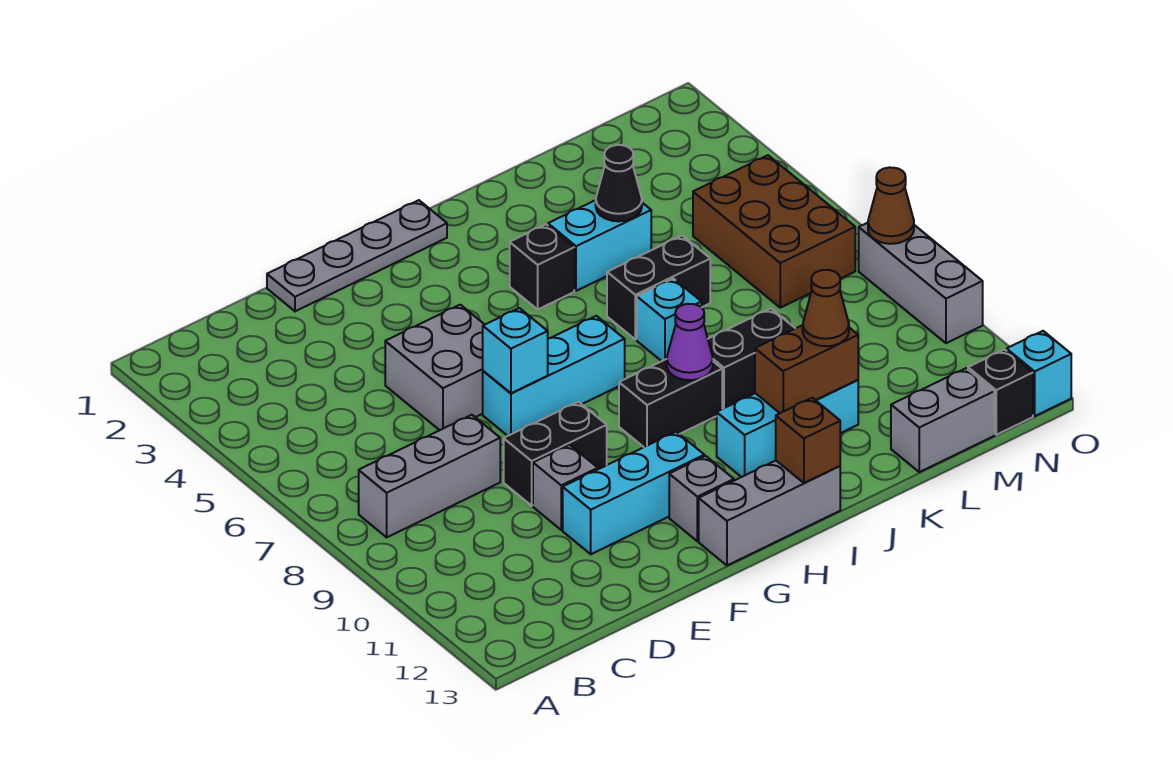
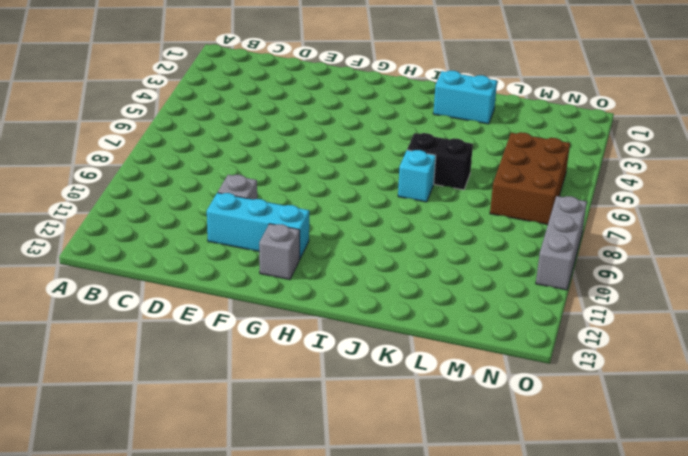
cyan 1x2 brick [433,71,497,124] -> cyan 1x2 brick moved to [548,200,651,291]
none -> grey 1x3 brick [359,415,500,537]
none -> grey 1x4 plate [267,200,447,311]
none -> grey 2x2 brick [385,305,485,430]

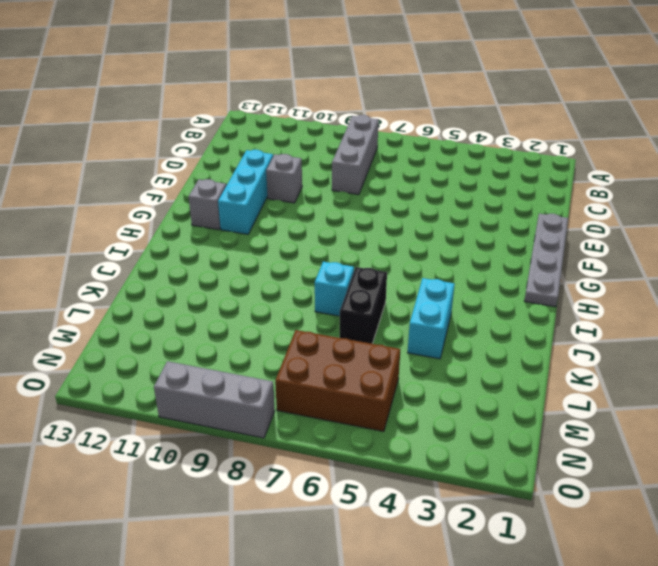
none -> grey 2x2 brick [385,305,485,430]
none -> black 1x2 brick [504,402,607,506]
none -> cyan 1x3 brick [483,316,625,436]

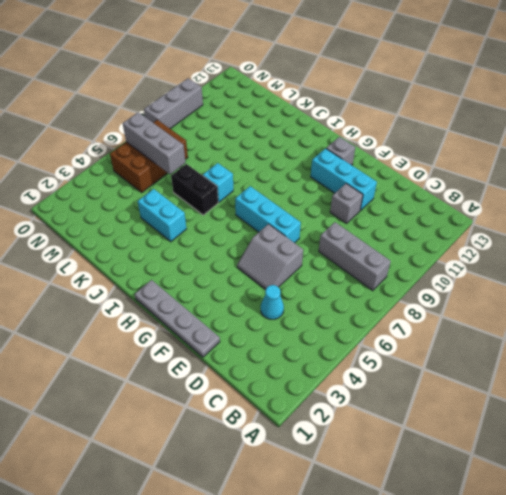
cyan 1x1 cone [261,285,284,319] -> none
grey 2x2 slope [237,224,303,290] -> grey 2x2 brick [385,305,485,430]
grey 1x3 brick [123,112,186,174] -> grey 1x3 brick moved to [699,461,840,565]
none -> black 1x2 brick [504,402,607,506]
none -> black 1x2 brick [619,359,722,447]
none -> black 1x1 brick [510,224,574,309]

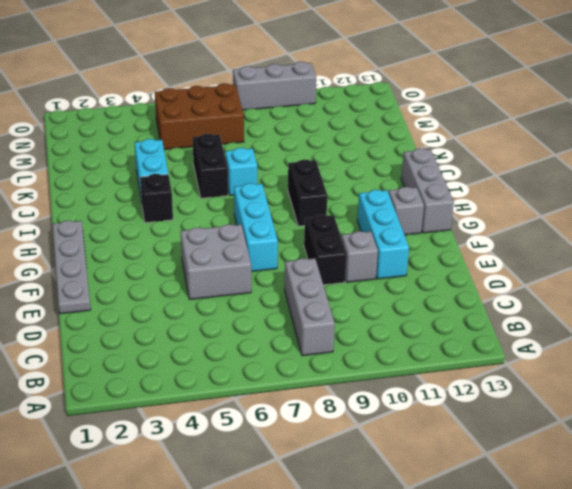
none -> cyan 1x3 brick [717,380,858,477]
none -> black 1x2 brick [708,308,795,409]
none -> grey 1x2 brick [891,368,994,472]

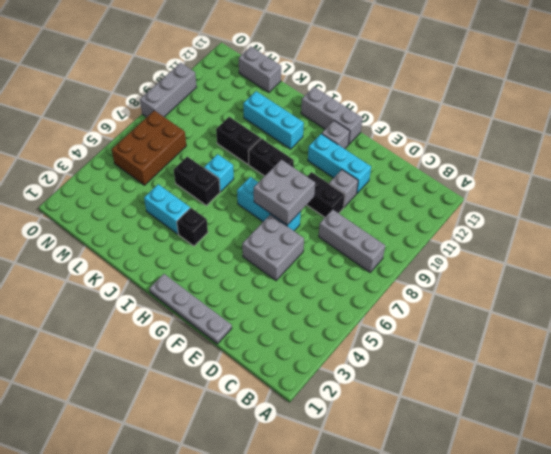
grey 2x2 brick [254,160,315,225] -> cyan 1x1 brick [483,308,548,393]
none -> black 1x1 brick [968,350,1033,435]
none -> cyan 1x1 brick [1007,331,1071,416]
none -> purple 1x1 cone [667,304,713,380]

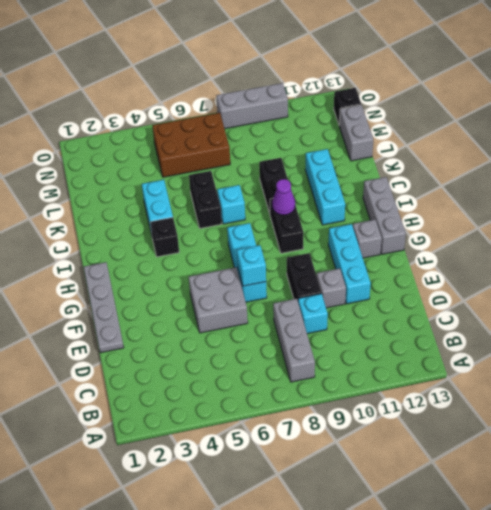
cyan 1x1 brick [298,294,328,334] -> cyan 1x1 brick moved to [1007,331,1071,416]
none -> brown 1x1 brick [776,398,840,483]
none -> brown 1x2 brick [755,325,858,413]
none -> black 1x1 cone [596,145,642,221]

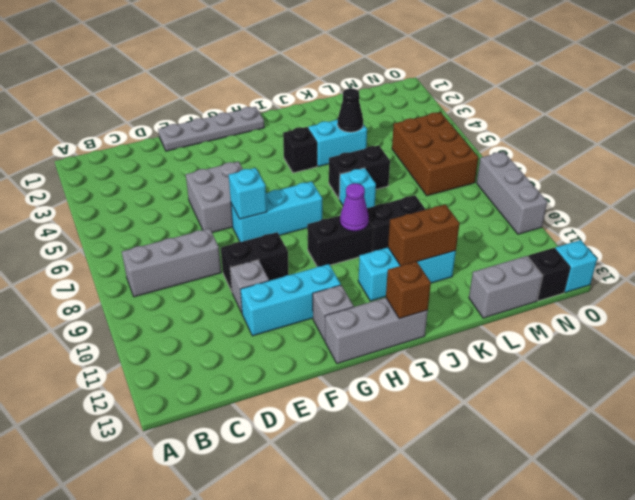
none -> brown 1x1 cone [868,167,914,244]
none -> brown 1x1 cone [803,270,849,346]

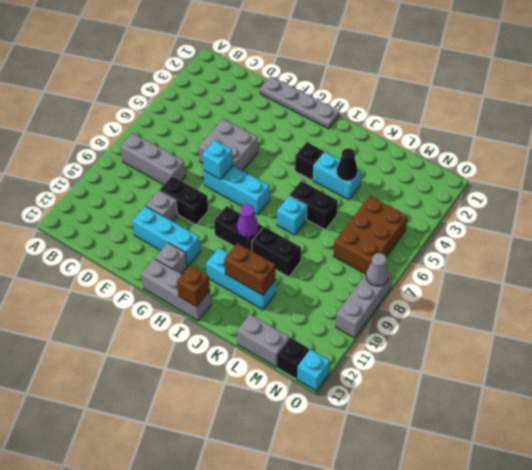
grey 1x1 cone [366,253,389,286] -> brown 1x1 cone [868,167,914,244]
none -> brown 1x1 cone [803,270,849,346]

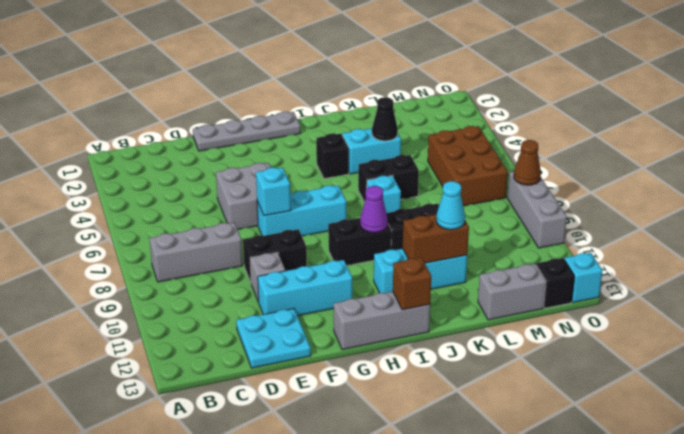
cyan 2x2 plate [236,309,311,368] -> none
cyan 1x1 cone [436,181,465,230] -> brown 1x1 cone [803,270,849,346]
none -> grey 1x1 brick [669,456,734,541]

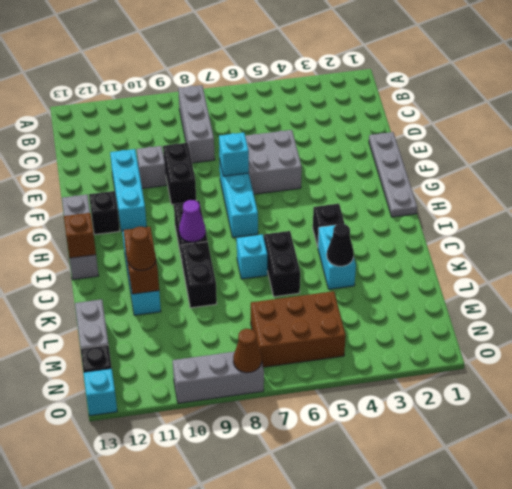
black 1x1 brick [89,191,120,235] -> grey 1x1 brick [669,456,734,541]

